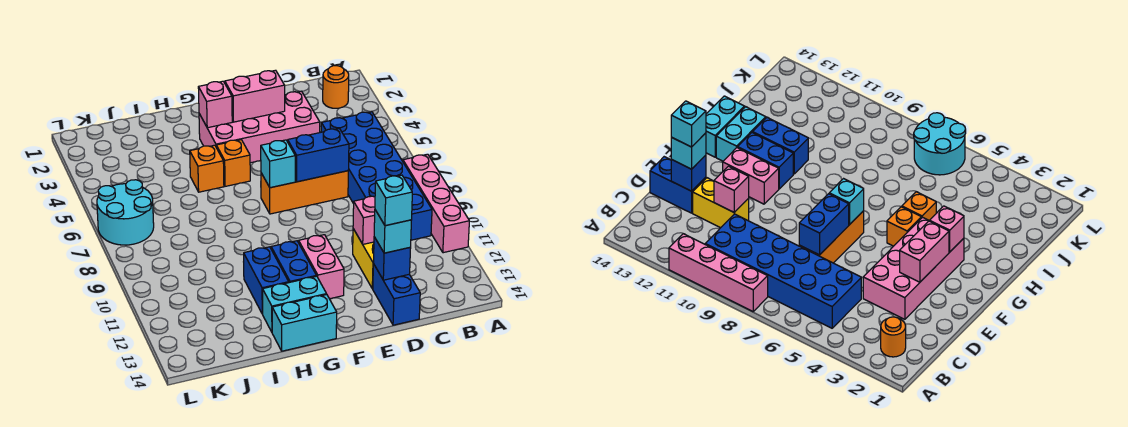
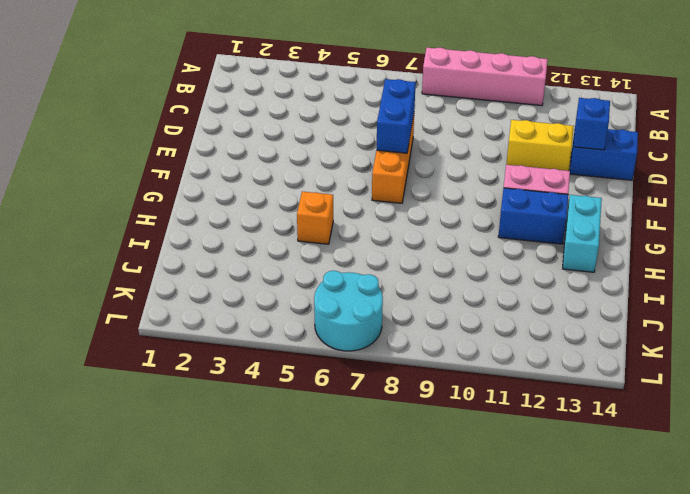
none -> orange 1x1 round brick [323,66,349,108]
none -> blue 2x6 brick [321,112,432,240]
none -> pink 2x4 brick [199,91,320,163]

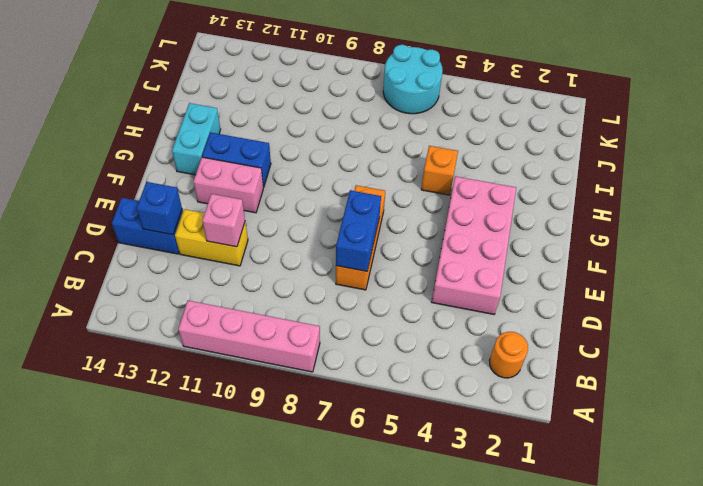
none -> blue 2x6 brick [321,112,432,240]
none -> orange 1x1 brick [216,140,250,186]
none -> cyan 1x2 brick [272,295,337,351]

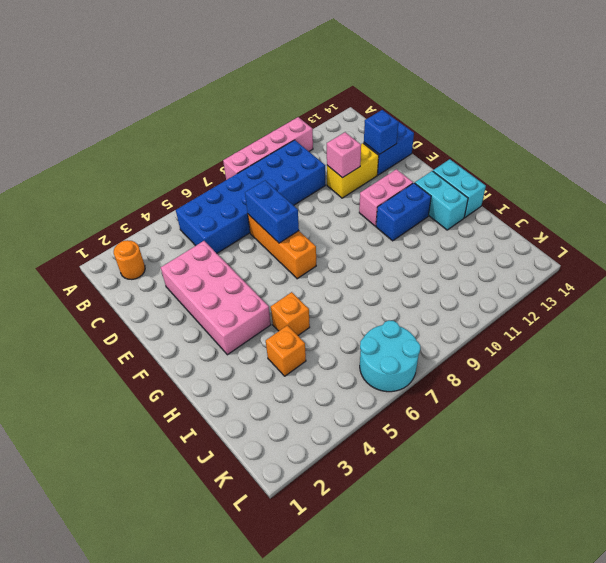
orange 1x1 brick [266,325,306,376] -> orange 1x1 brick moved to [216,140,250,186]
none -> blue 1x2 brick [244,247,289,314]
none -> pink 1x2 brick [225,70,285,122]
none -> cyan 1x1 brick [261,140,295,188]

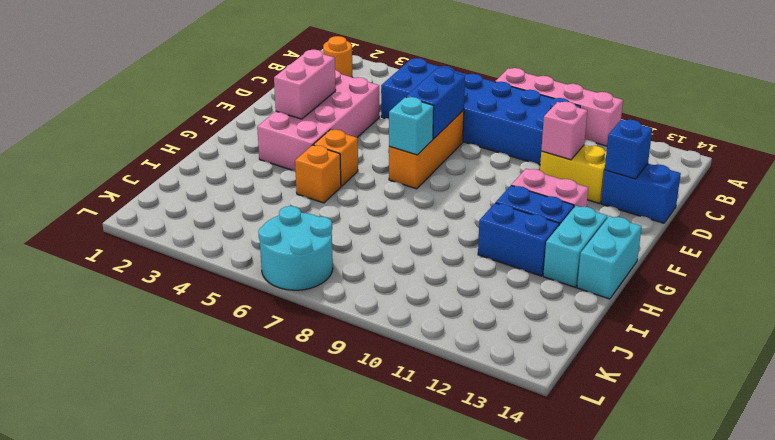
none -> pink 1x1 brick [198,81,232,128]
none -> cyan 1x1 brick [374,210,411,253]
none -> cyan 1x1 brick [375,175,412,226]

